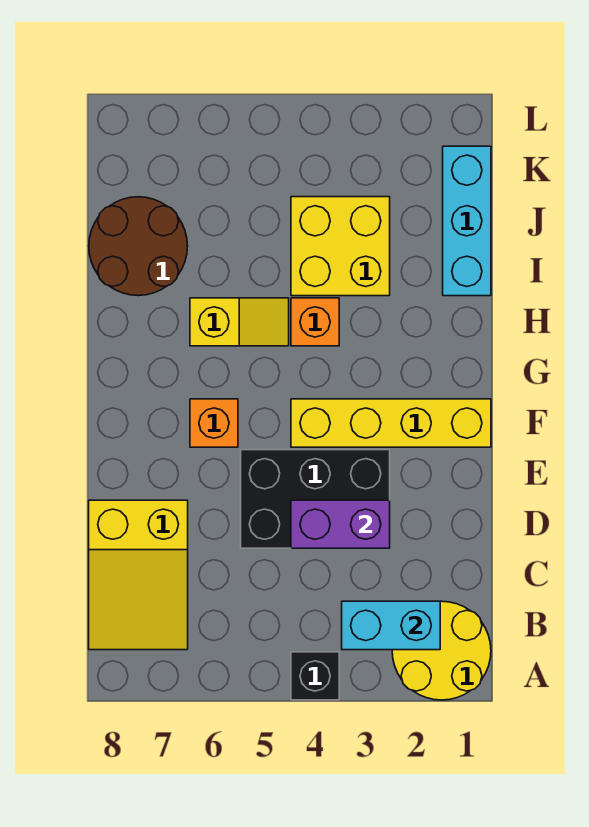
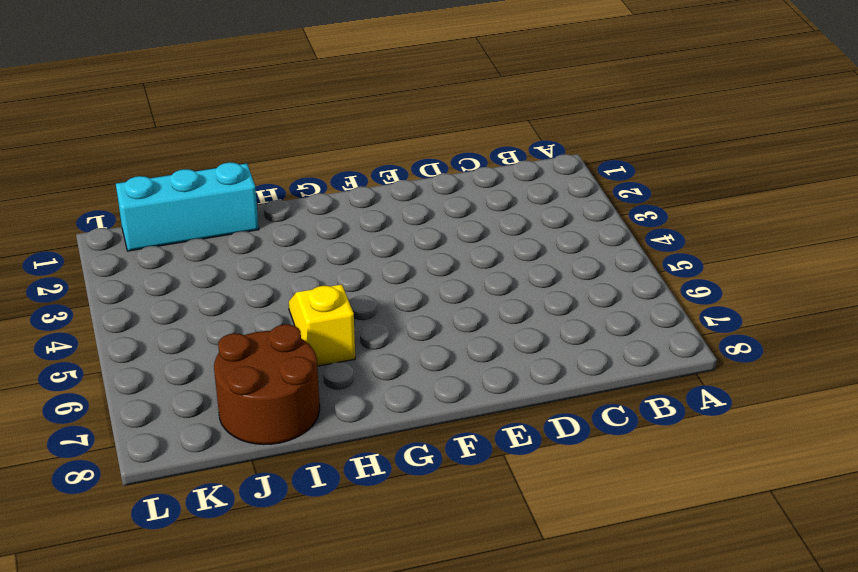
none -> yellow 2x2 round brick [392,601,491,700]
none -> black 1x1 brick [291,652,339,700]
none -> yellow 2x3 slope [89,500,188,650]

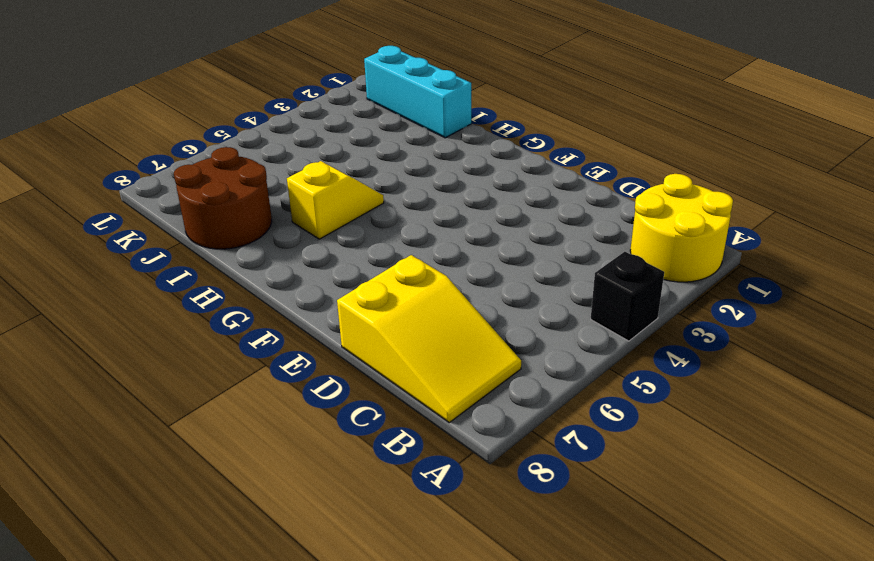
none -> black 2x3 brick [241,450,390,548]
none -> yellow 1x4 brick [291,399,491,447]
none -> orange 1x1 brick [190,399,238,447]

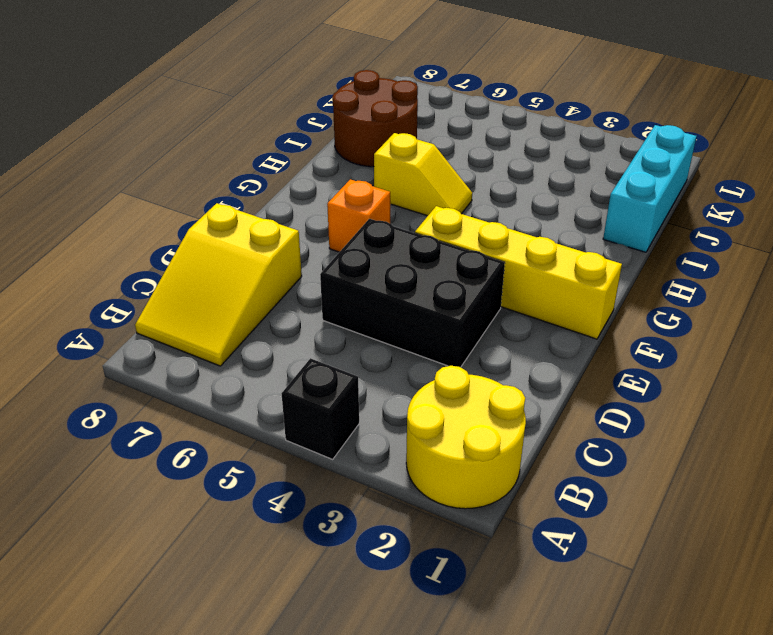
none -> orange 1x1 brick [291,298,339,346]
none -> yellow 2x2 brick [291,197,390,296]
none -> cyan 1x2 brick [342,601,440,650]

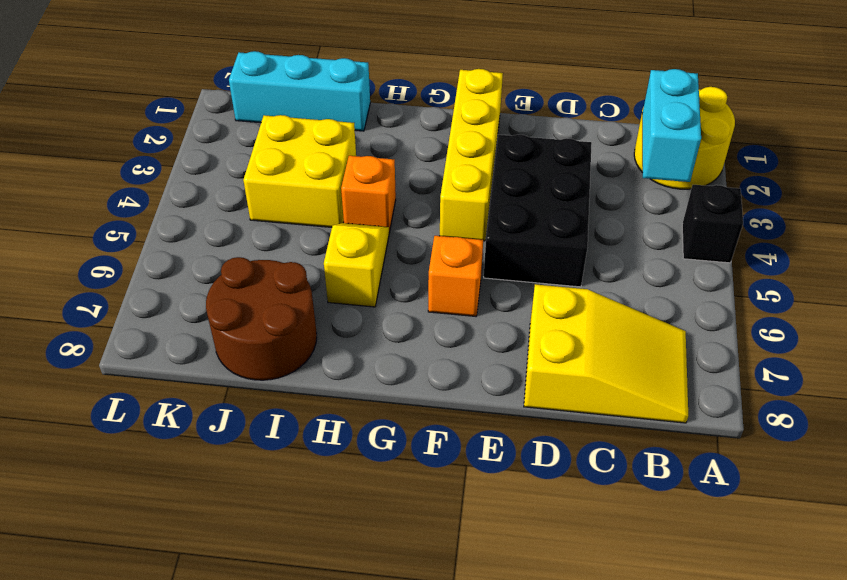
none -> purple 1x2 brick [291,500,390,548]

